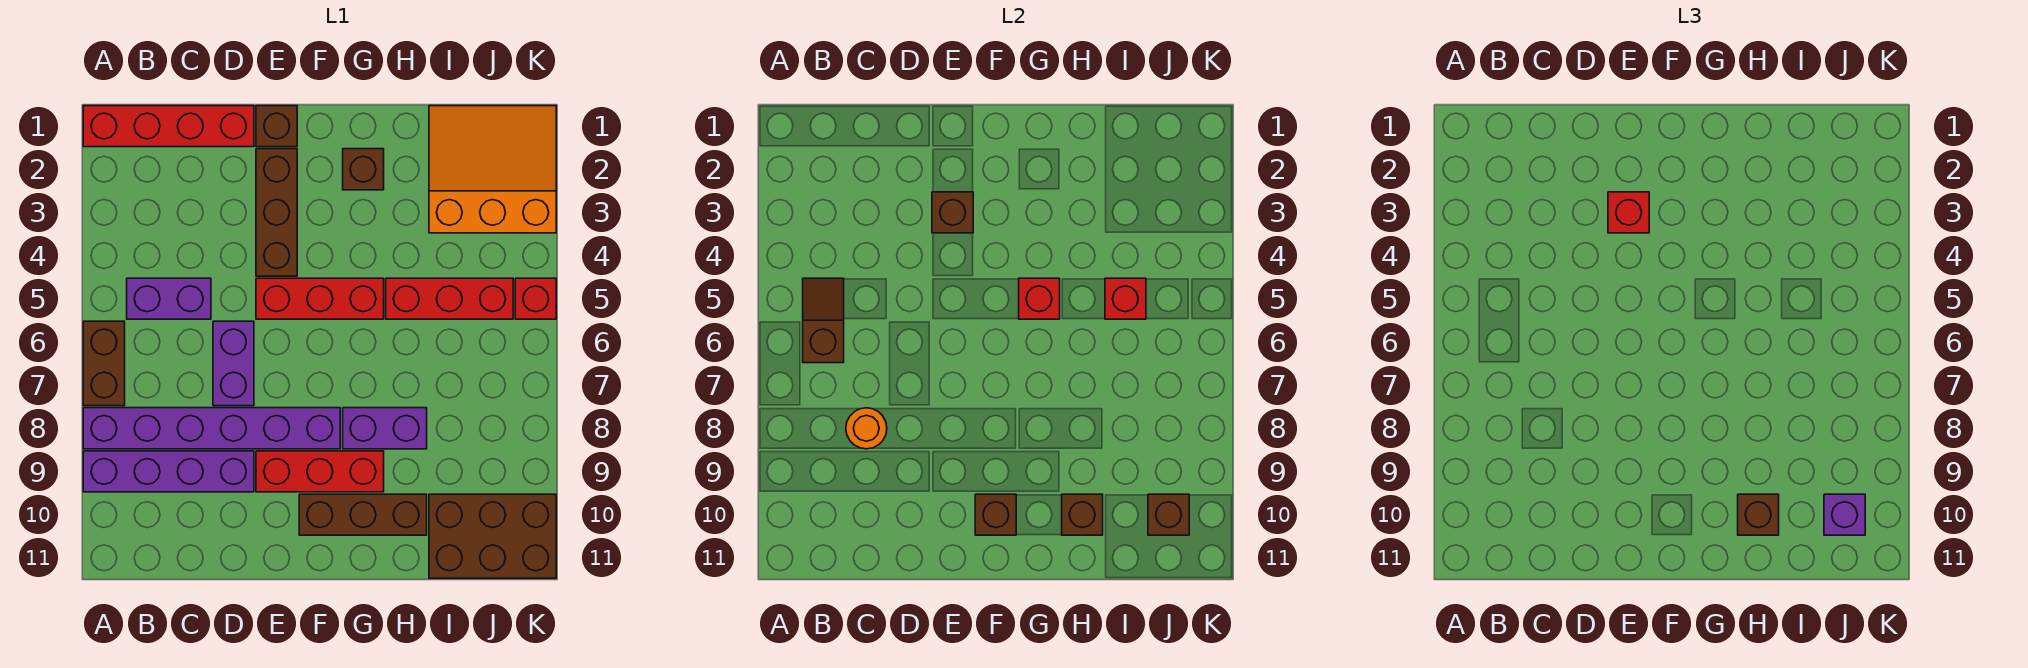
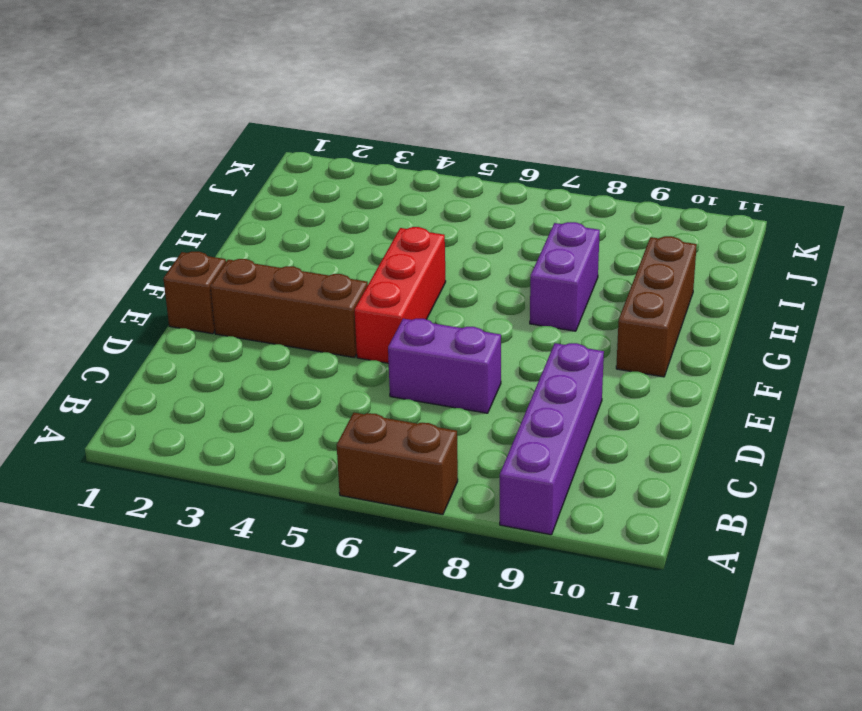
none -> red 1x4 brick [83,106,254,147]
none -> purple 1x6 brick [83,408,340,449]
none -> purple 1x2 brick [127,278,211,319]

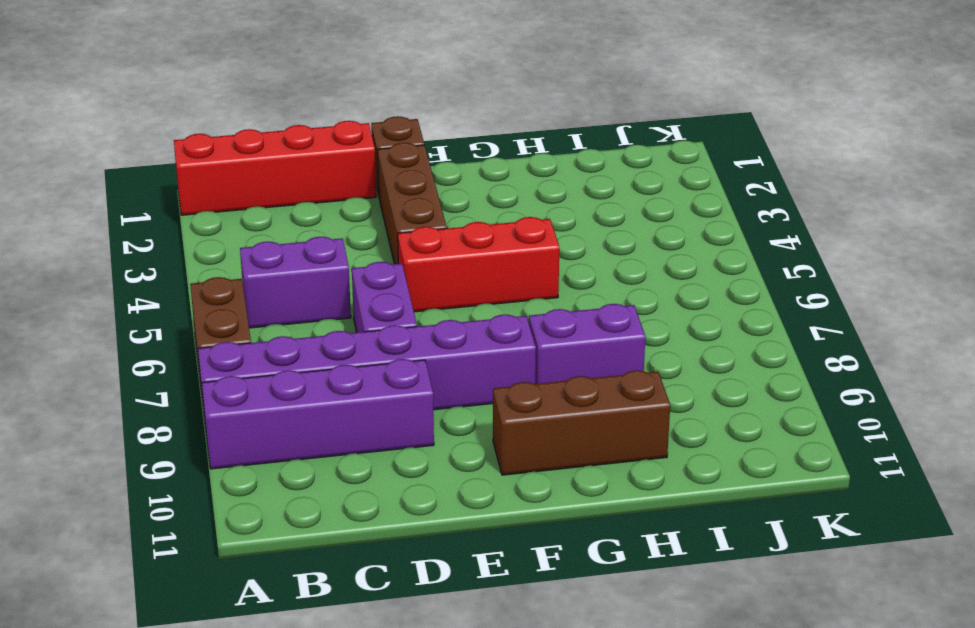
none -> red 1x3 brick [256,451,384,492]
none -> brown 1x1 brick [343,149,384,190]
none -> red 1x3 brick [386,278,513,319]

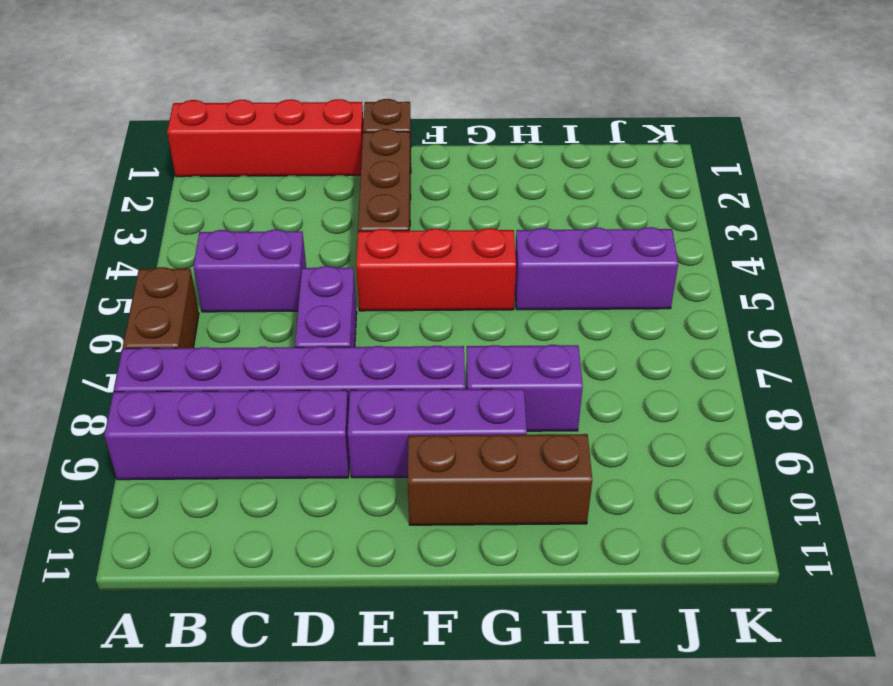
purple 1x3 brick [348,389,527,478] -> red 1x3 brick [256,451,384,492]
purple 1x3 brick [515,227,678,310] -> red 1x3 brick [386,278,513,319]
none -> brown 1x1 brick [343,149,384,190]
none -> orange 3x3 slope [429,106,556,233]
none -> brown 2x3 brick [429,494,556,578]

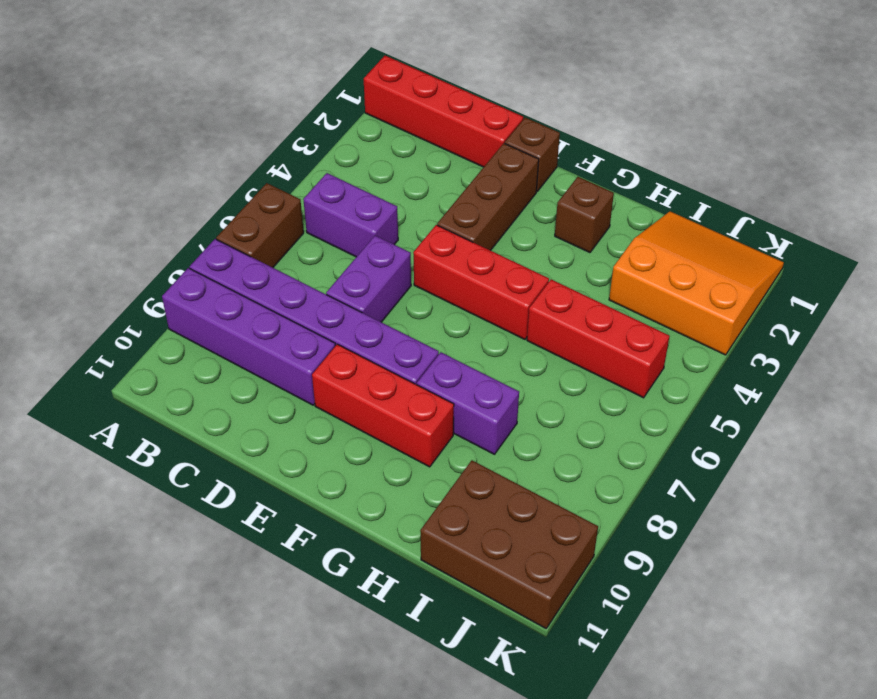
none -> brown 1x3 brick [299,494,427,535]
none -> red 1x1 brick [515,278,556,319]
none -> brown 1x2 slope [803,278,844,363]

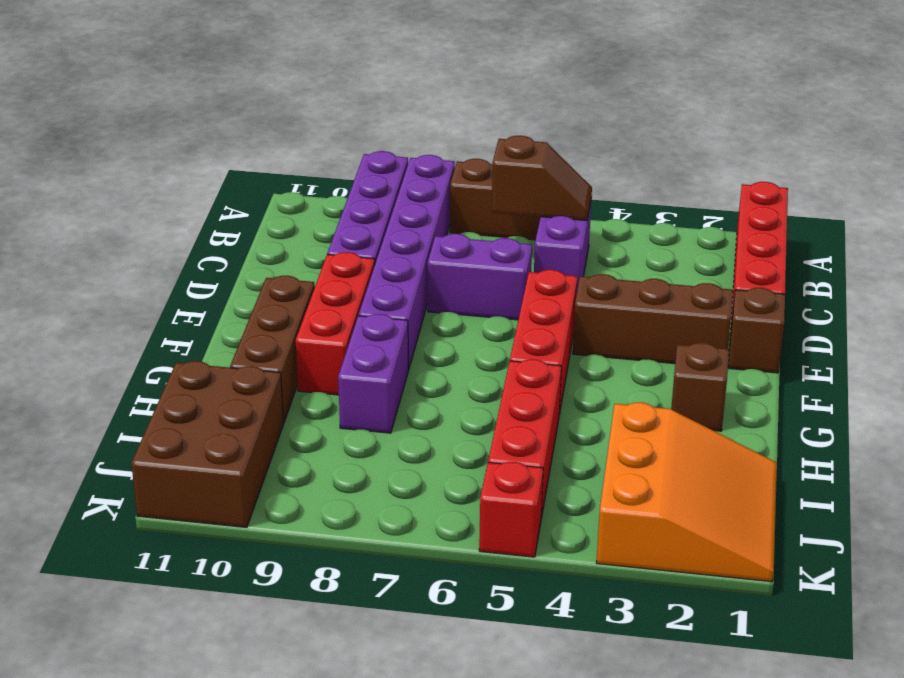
none -> orange 1x1 round brick [846,408,887,449]
none -> brown 1x1 brick [932,192,973,233]
none -> brown 1x1 brick [975,494,1016,535]

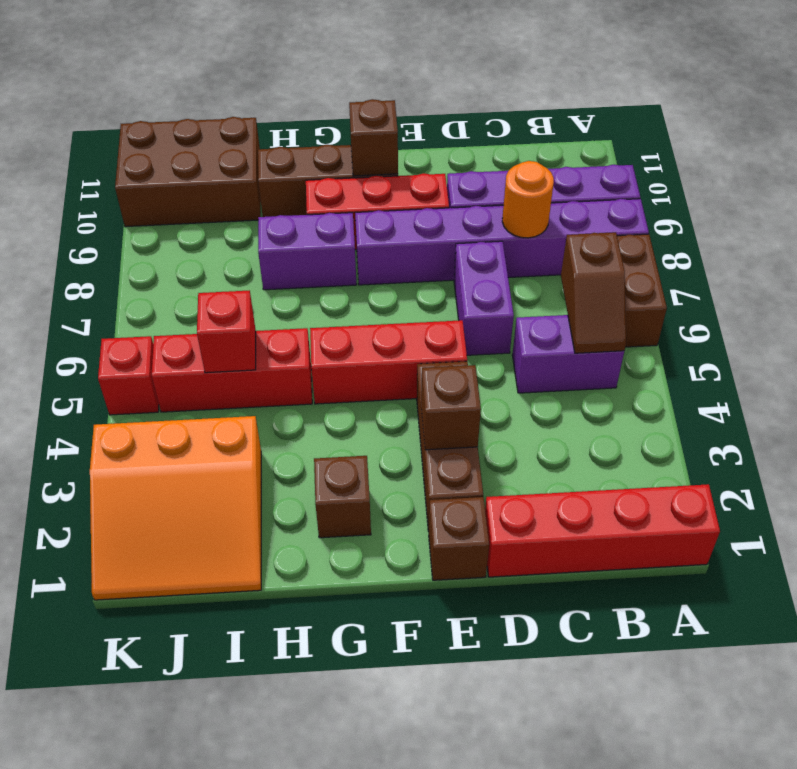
none -> red 1x1 brick [1019,278,1060,319]
none -> brown 1x1 brick [1062,494,1103,535]
none -> brown 1x1 brick [1148,494,1189,535]

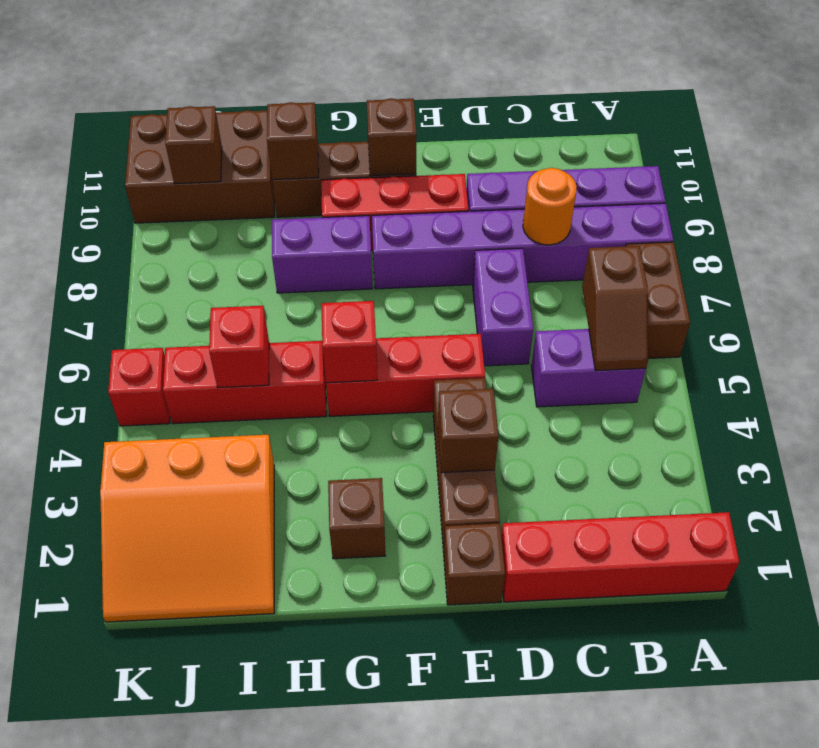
none -> red 1x1 brick [1608,192,1649,233]
none -> brown 1x1 brick [1738,494,1779,535]
none -> purple 1x1 brick [1824,494,1865,535]

